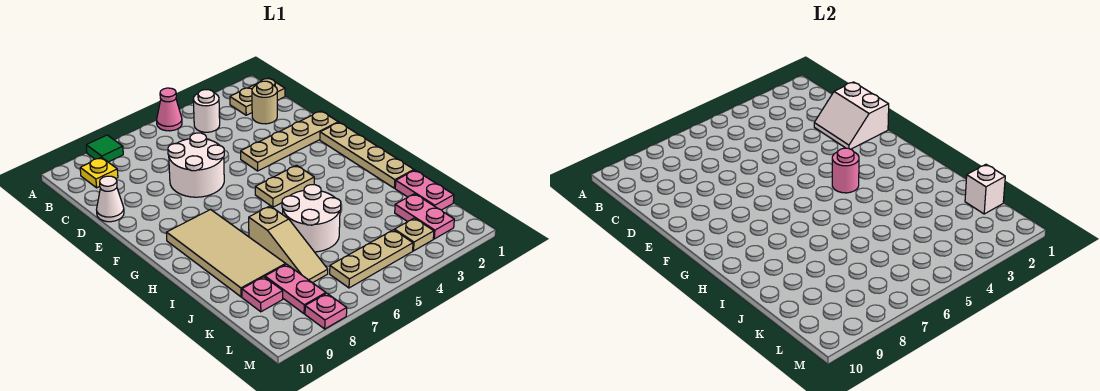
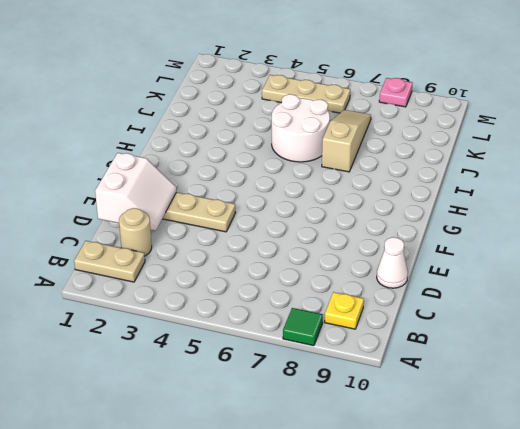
none -> pink 1x1 cone [157,88,182,131]
none -> white 1x1 round brick [193,90,220,132]
none -> white 2x2 round brick [168,133,224,197]

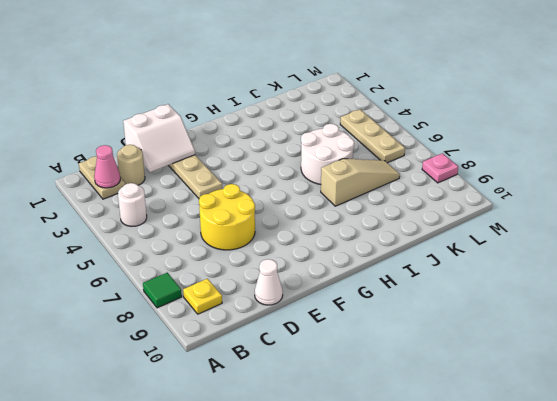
pink 1x1 cone [94,145,120,188] -> pink 1x1 cone moved to [157,88,182,131]
yellow 2x2 round brick [199,184,255,250] -> white 2x2 round brick [168,133,224,197]
none -> tan 1x4 plate [320,122,414,188]
none -> tan 1x2 plate [255,165,314,207]
none -> tan 2x4 tile [166,210,286,297]

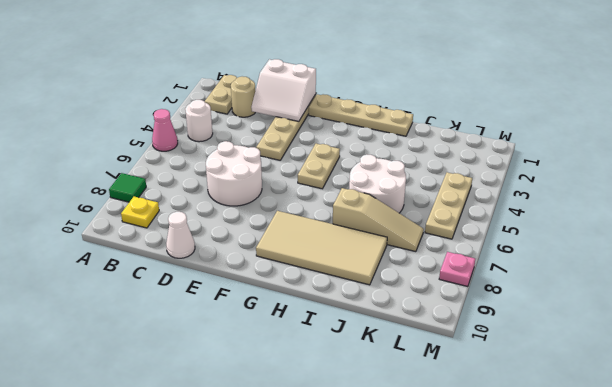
none -> pink 1x2 plate [395,170,454,210]
none -> pink 1x2 plate [395,194,454,239]
none -> pink 1x2 plate [265,264,326,314]

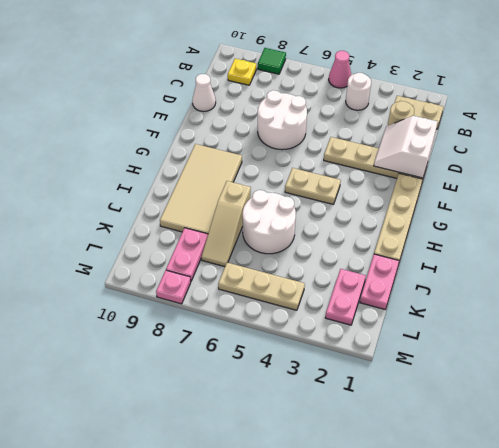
none -> pink 1x1 plate [242,277,283,312]
none -> tan 1x1 plate [395,218,434,251]
none -> pink 1x1 round brick [832,148,859,193]

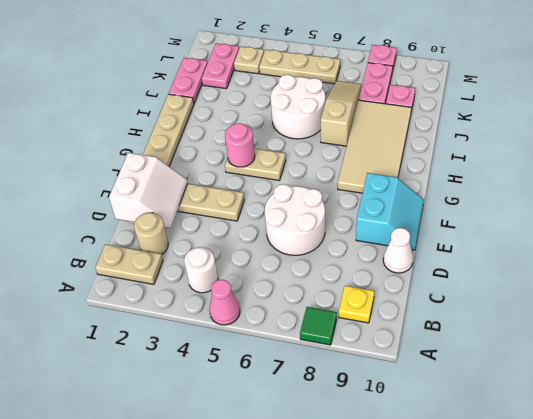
cyan 2x2 slope [356,173,424,250] -> none
none -> white 1x1 brick [965,164,1005,214]

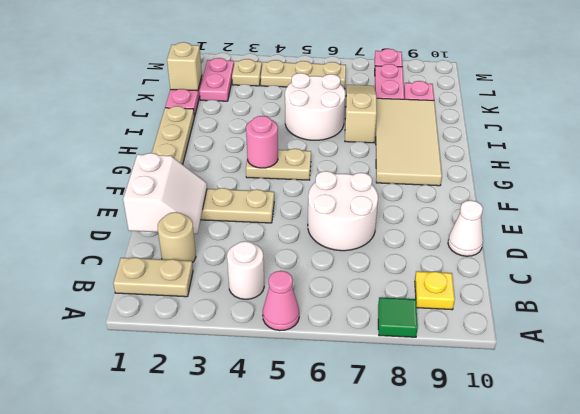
tan 1x1 brick [167,42,202,91] -> white 1x1 brick [965,164,1005,214]

